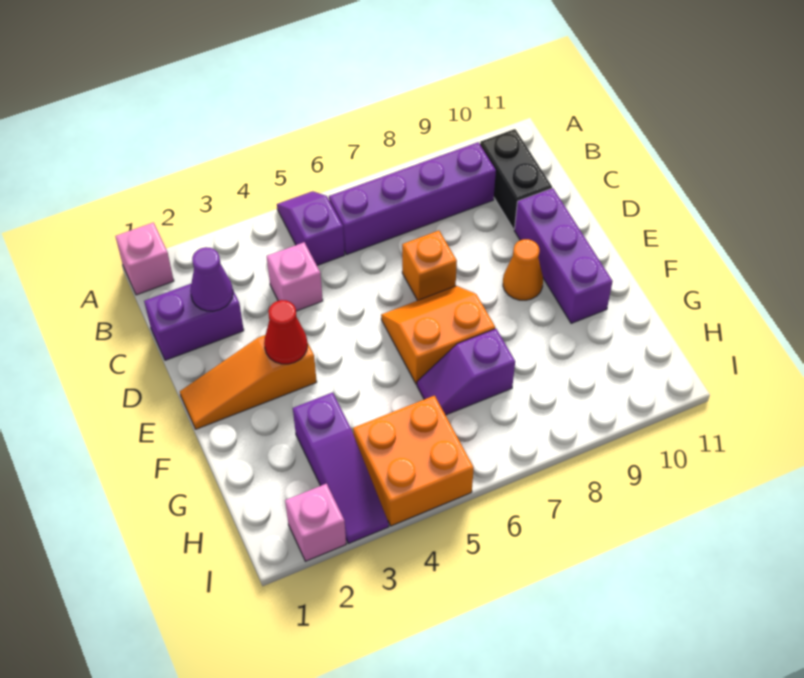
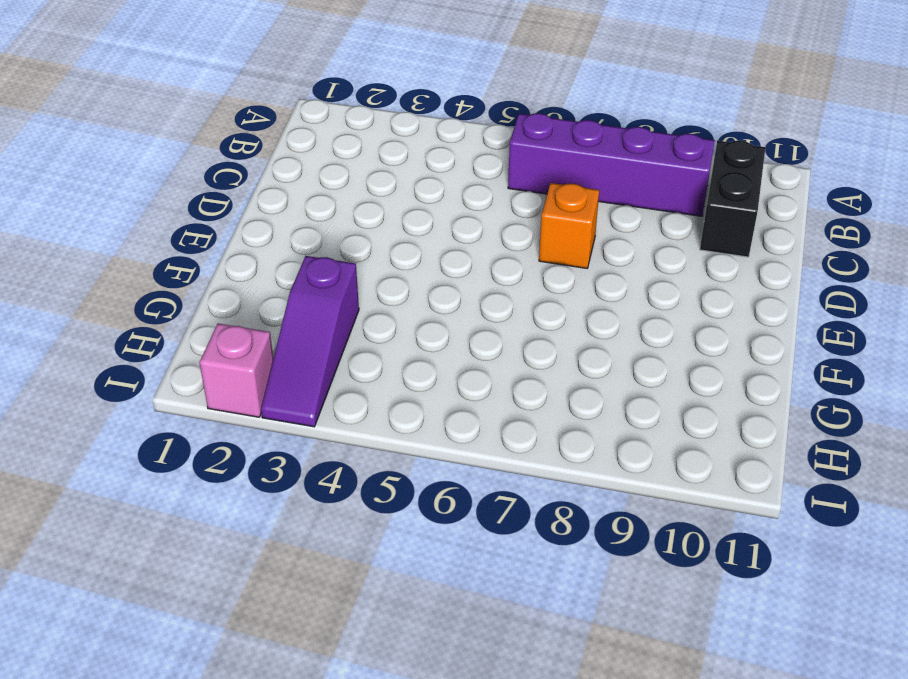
none -> pink 1x1 brick [115,222,174,295]
none -> purple 1x2 slope [277,191,345,265]
none -> purple 1x2 brick [144,284,244,360]

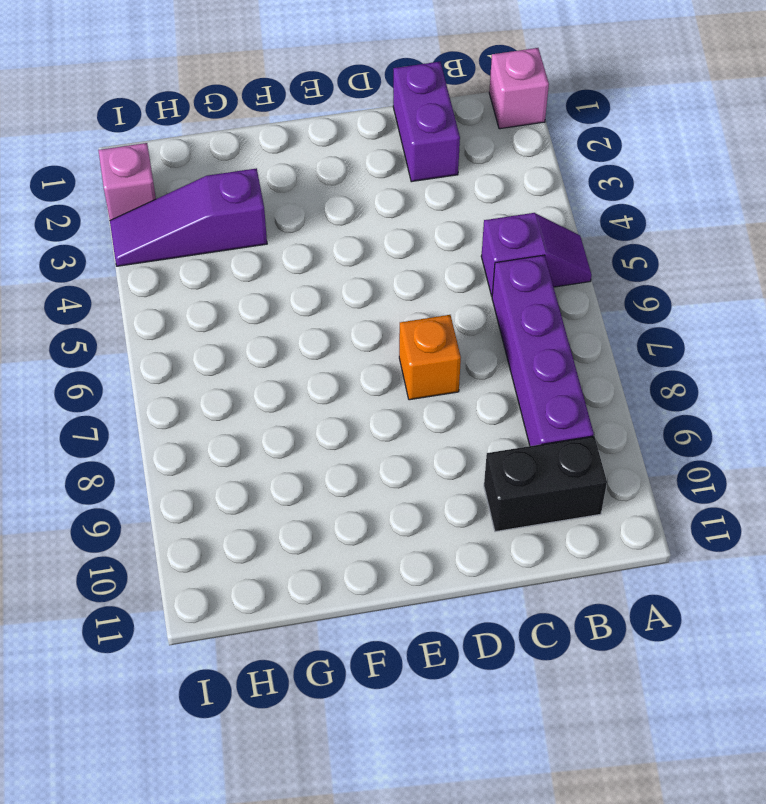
none -> pink 1x1 brick [267,242,323,311]
none -> purple 1x3 brick [514,188,613,323]
none -> orange 1x3 slope [180,335,317,429]

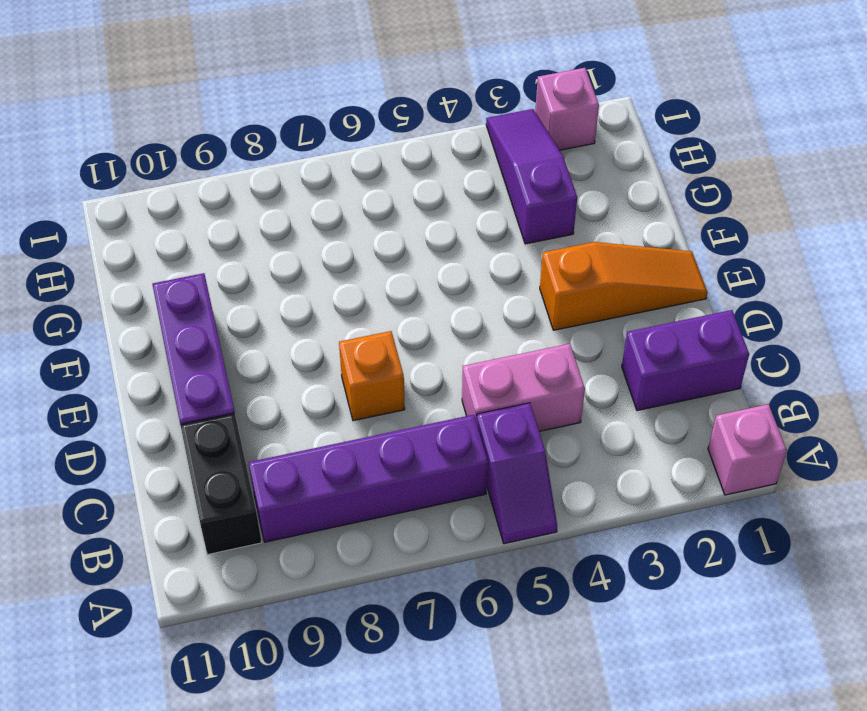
pink 1x2 brick [462,344,585,431] -> pink 1x1 brick [267,242,323,311]
none -> orange 2x2 slope [381,286,495,384]
none -> orange 1x1 cone [503,239,543,300]
none -> purple 1x2 slope [417,329,515,415]

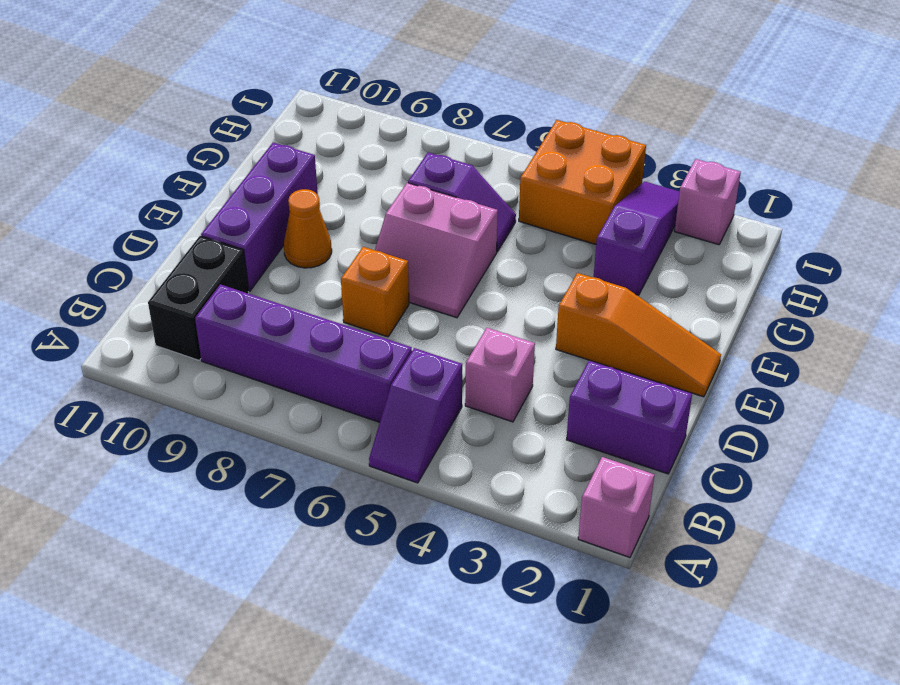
pink 2x2 slope [375,183,498,318] -> orange 2x2 slope [381,286,495,384]
none -> purple 1x1 cone [190,247,233,311]
none -> red 1x1 cone [264,300,307,364]

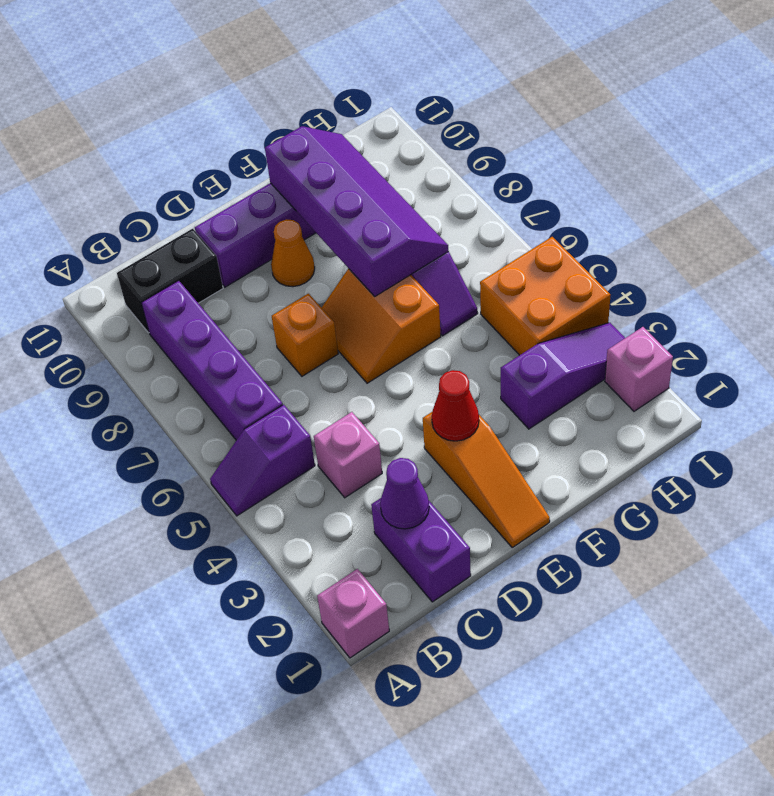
purple 2x4 slope [265,126,448,296] -> none

